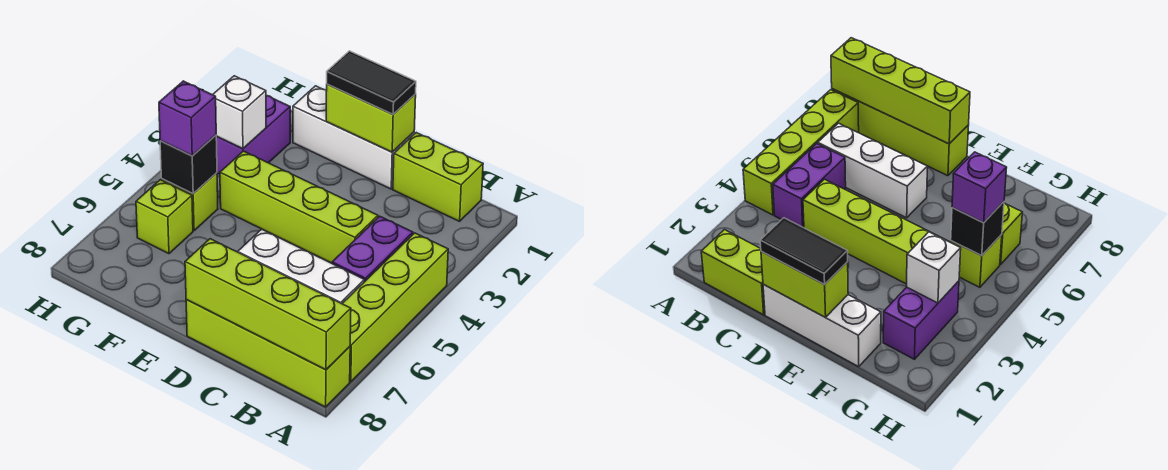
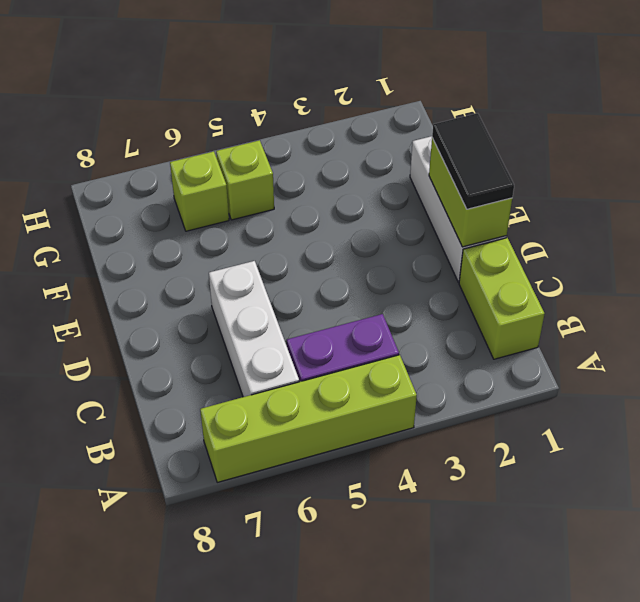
none -> lime 1x4 brick [186,300,350,407]
none -> lime 1x4 brick [220,151,378,263]
none -> purple 1x2 brick [216,95,290,174]

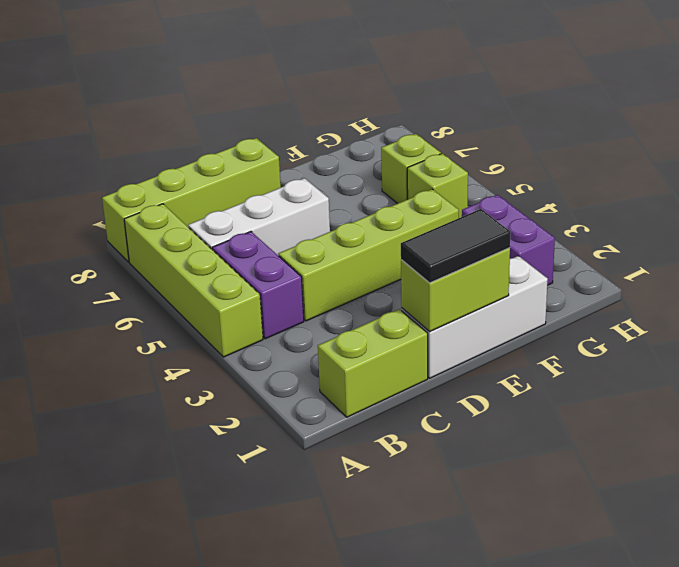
none -> lime 1x4 brick [185,239,351,370]
none -> white 1x1 brick [213,76,266,149]
none -> black 1x1 brick [160,135,217,194]

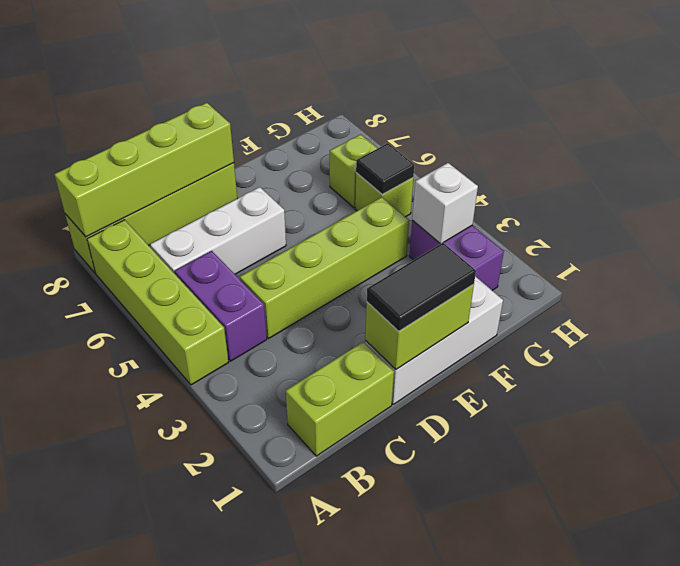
black 1x1 tile [356,143,414,194] -> black 1x1 brick [160,135,217,194]
none -> purple 1x1 brick [159,81,216,156]

